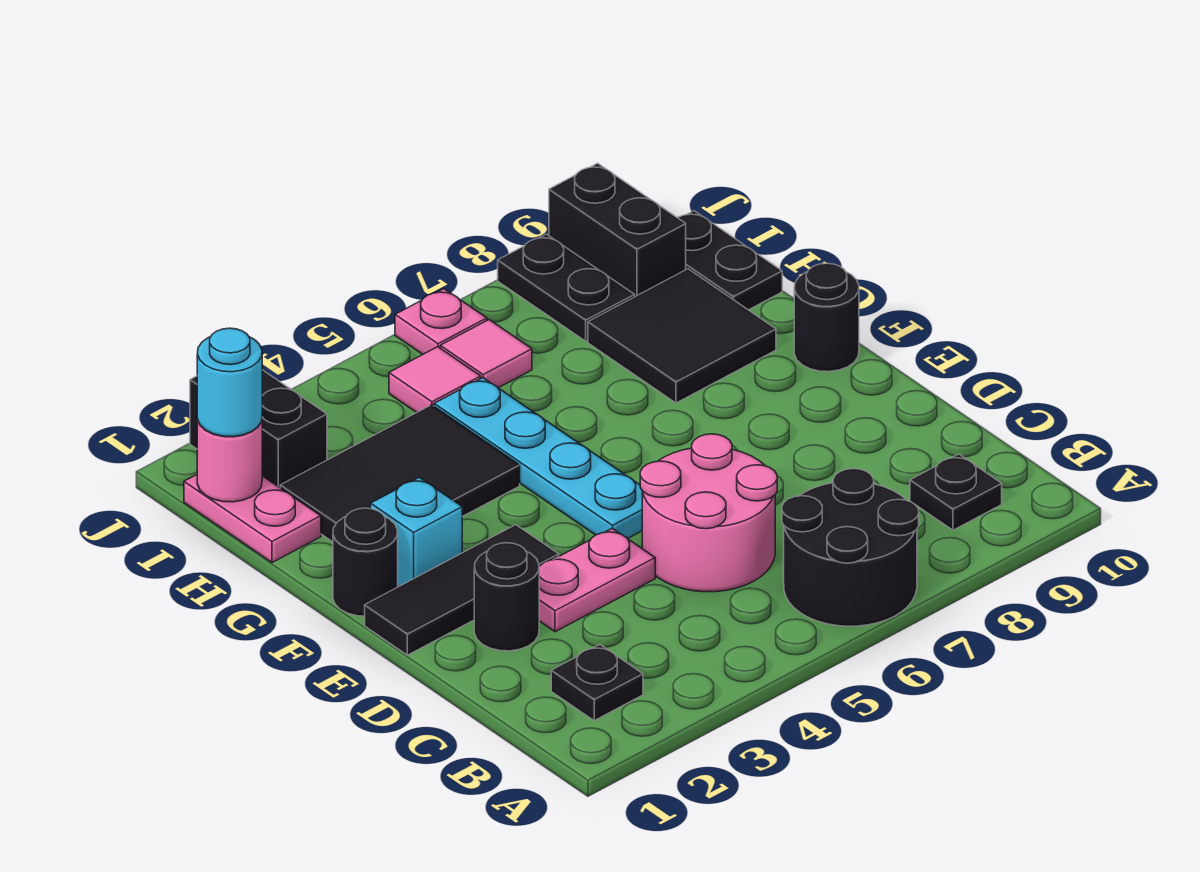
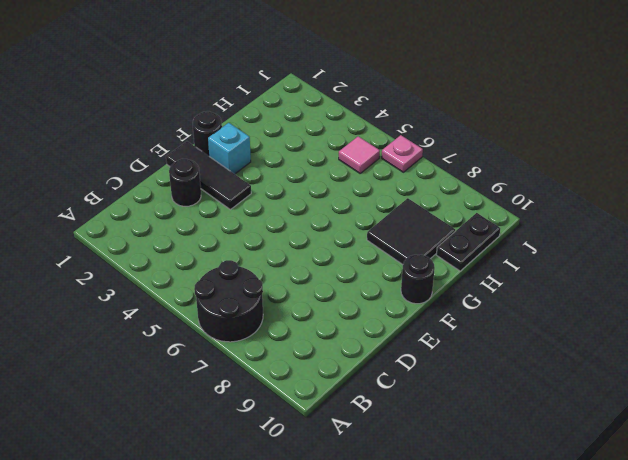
none -> black 1x1 plate [551,645,643,721]
none -> black 1x1 plate [910,454,1002,530]
none -> pink 2x2 round brick [640,434,777,592]

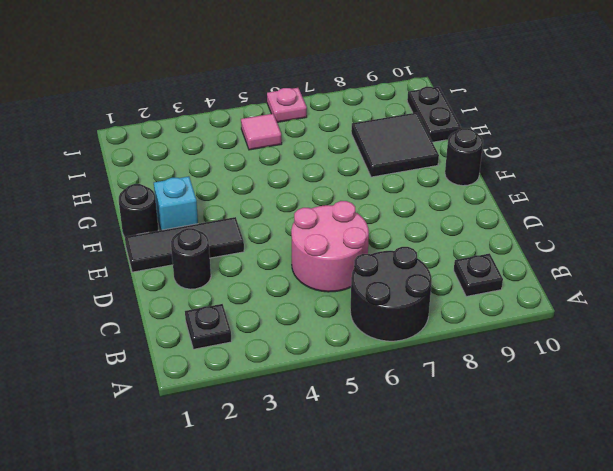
none -> pink 1x2 plate [539,528,655,632]
none -> cyan 1x4 plate [434,378,642,539]
none -> black 2x3 tile [280,405,520,542]

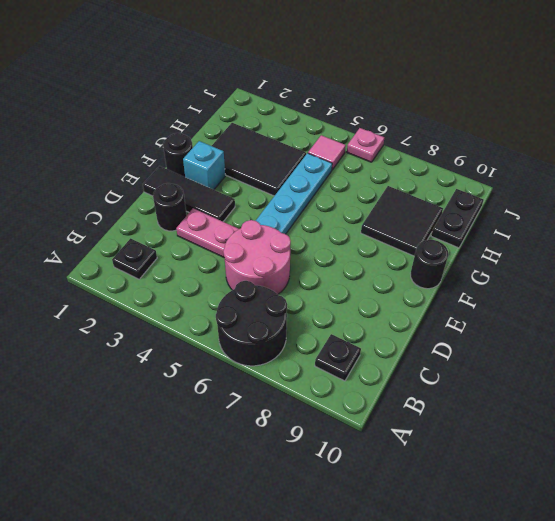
none -> pink 1x2 plate [184,475,321,563]
none -> black 1x2 brick [190,370,327,487]
none -> pink 1x1 tile [440,320,532,388]

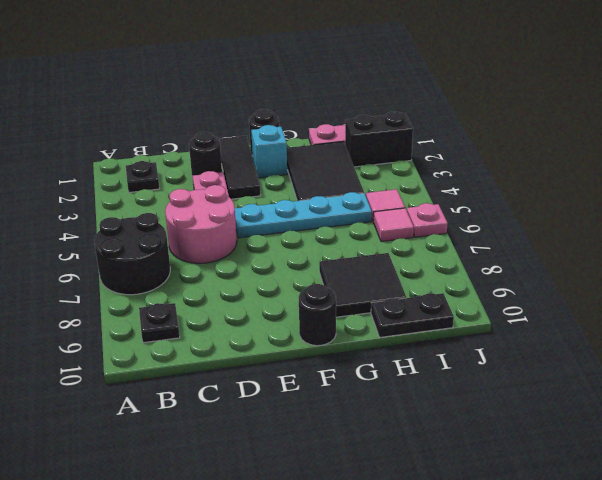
none -> black 1x2 plate [498,234,635,341]
none -> black 1x2 brick [549,163,686,297]
none -> pink 1x1 round brick [197,419,262,502]

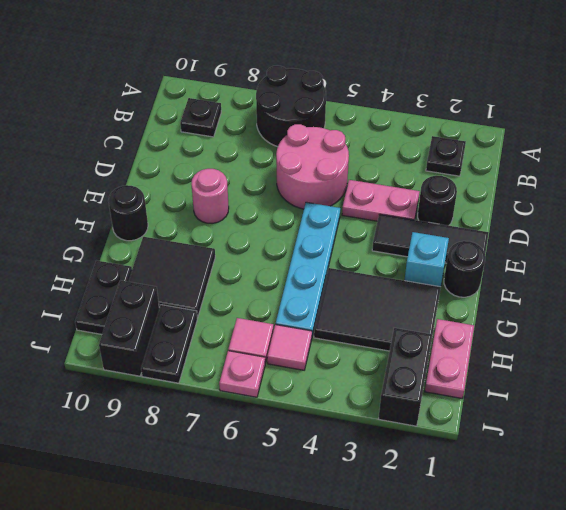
pink 1x1 round brick [191,169,229,224] -> pink 1x1 round brick moved to [197,419,262,502]
none -> cyan 1x1 round brick [197,328,262,436]

